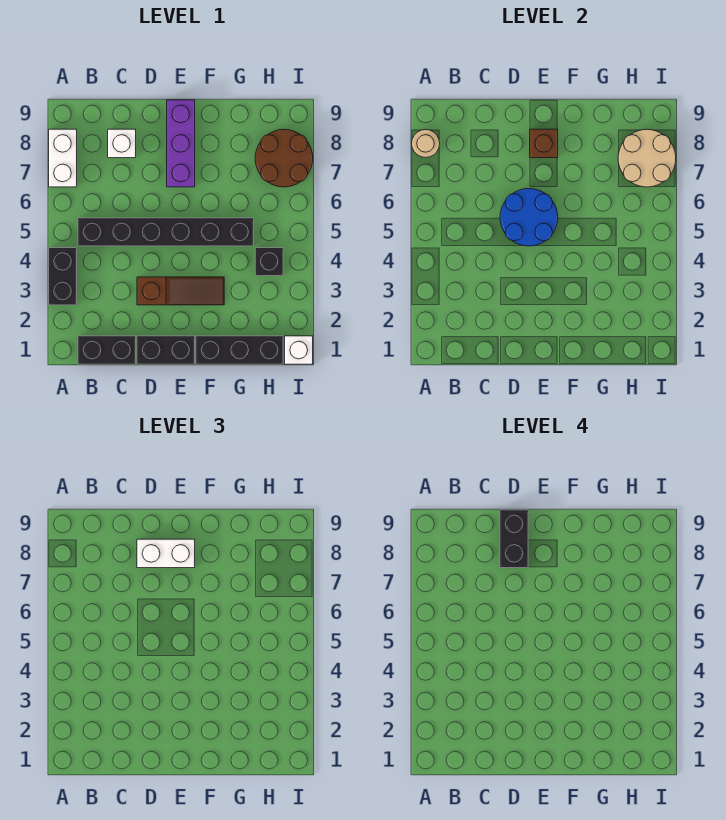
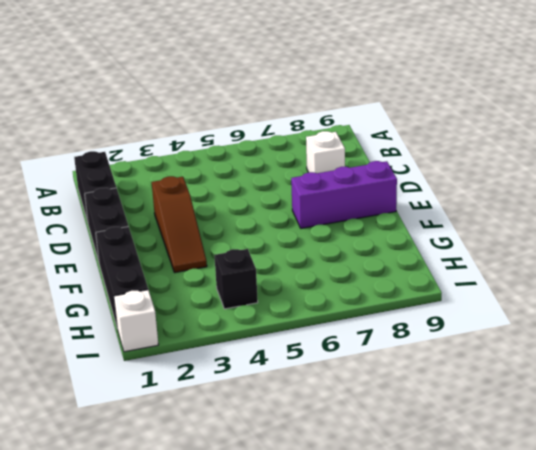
none -> black 1x2 brick [49,248,77,305]
none -> white 1x2 brick [49,129,77,187]
none -> black 1x6 brick [78,218,254,246]

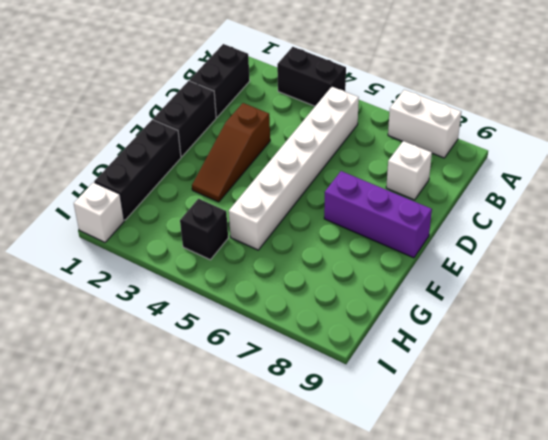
white 1x6 brick [229,87,359,250] -> black 1x6 brick [78,218,254,246]
none -> brown 2x2 round brick [255,129,313,187]
none -> tan 1x1 round brick [412,129,440,158]
none -> blue 2x2 round brick [500,189,558,246]

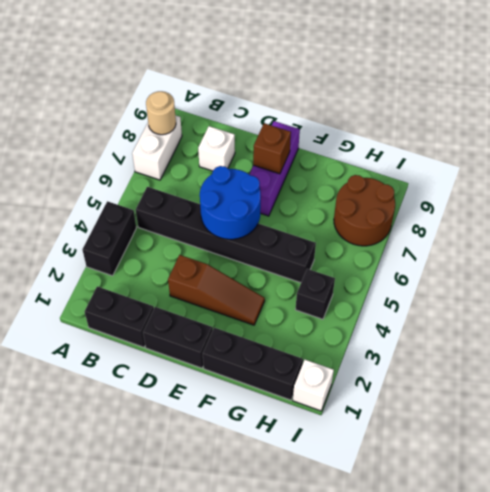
none -> tan 2x2 round brick [618,129,676,187]
none -> white 1x2 brick [137,539,195,568]
none -> black 1x2 brick [500,510,528,568]

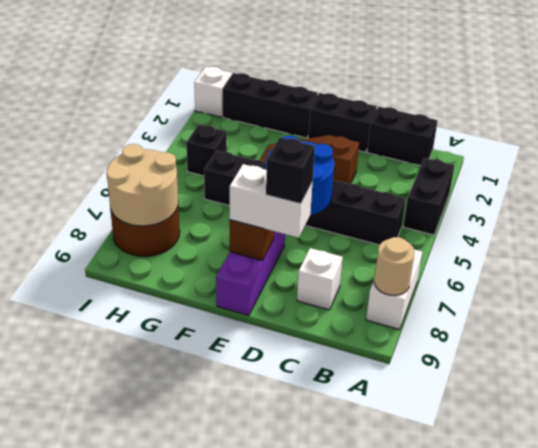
black 1x1 brick [266,137,315,204] -> black 1x2 brick [500,510,528,568]

